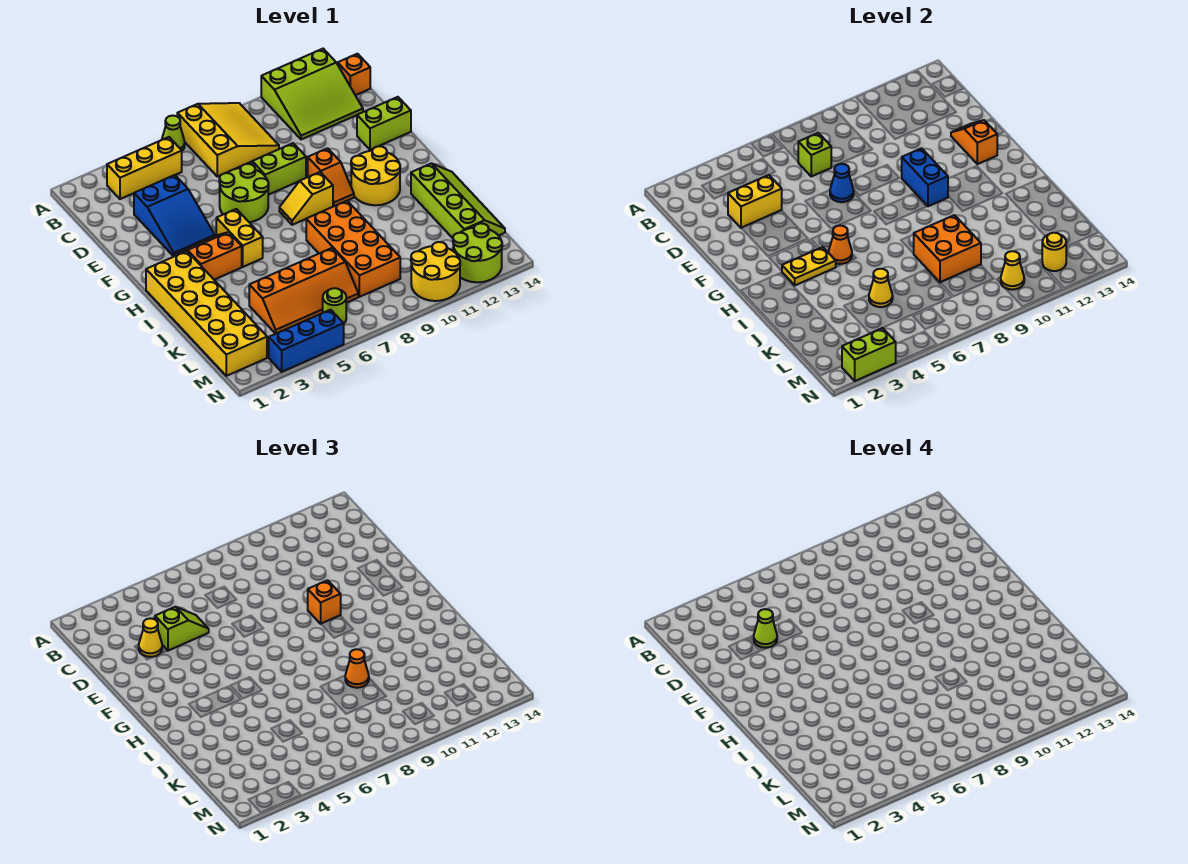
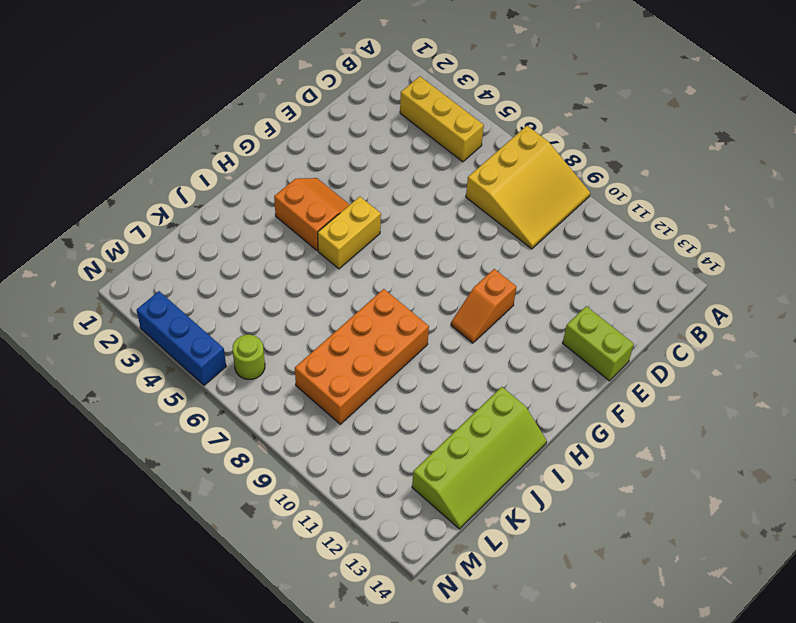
none -> lime 1x1 cone [162,116,185,151]
none -> lime 3x3 slope [261,49,363,140]
none -> orange 1x1 brick [338,54,370,95]
none -> blue 2x3 slope [134,175,215,257]

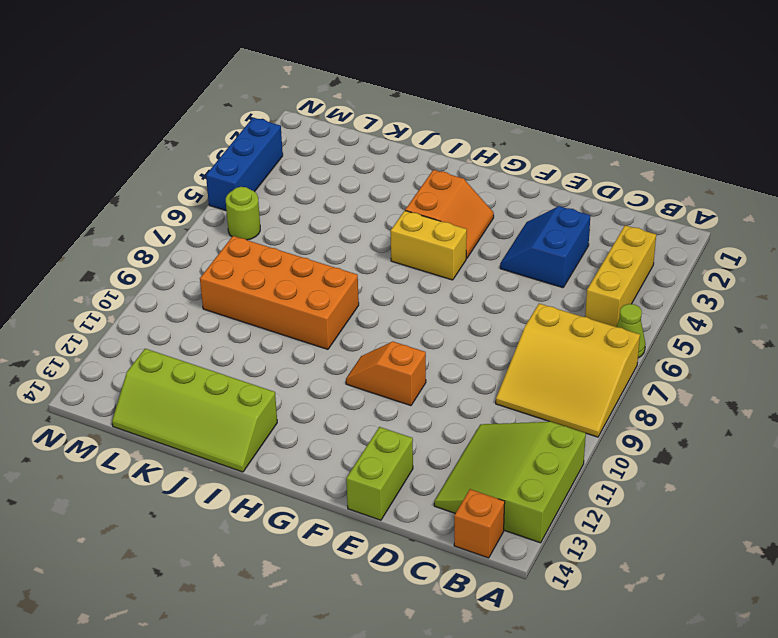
blue 2x2 slope [500,206,590,288] -> blue 2x3 slope [134,175,215,257]
none -> lime 2x2 round brick [219,164,269,222]
none -> lime 1x2 brick [252,143,306,195]
none -> yellow 1x2 slope [279,172,333,225]
none -> yellow 2x2 round brick [351,146,400,205]

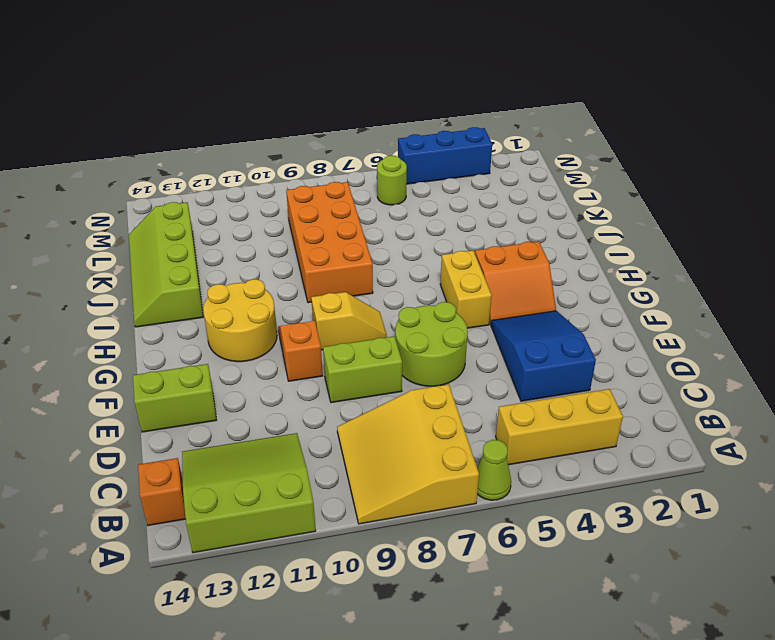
none -> yellow 2x6 brick [146,251,267,376]
none -> orange 2x4 slope [249,248,358,334]
none -> yellow 2x2 round brick [411,242,460,301]
none -> lime 2x2 round brick [453,223,502,282]

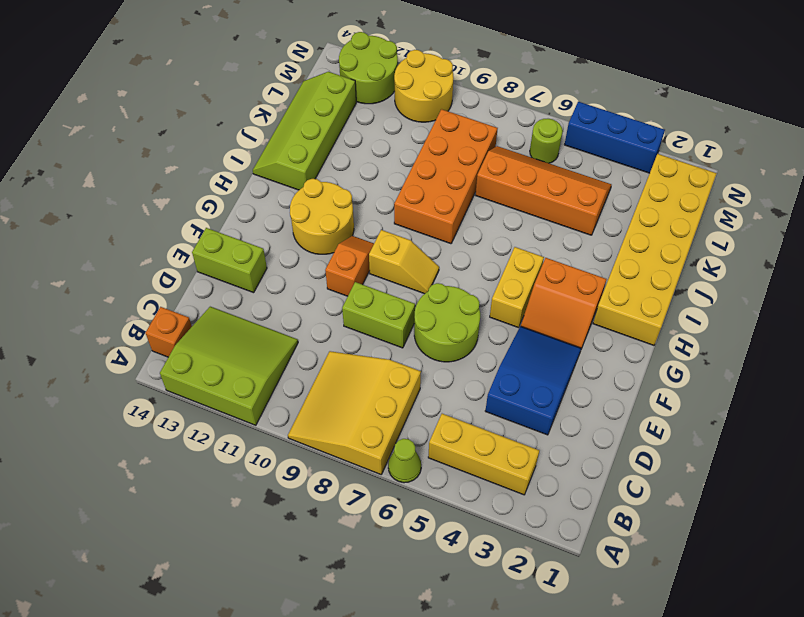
none -> lime 1x1 brick [798,133,831,176]
none -> yellow 1x2 brick [728,175,782,228]
none -> blue 1x1 cone [830,164,854,202]
none -> orange 1x2 slope [951,120,997,164]

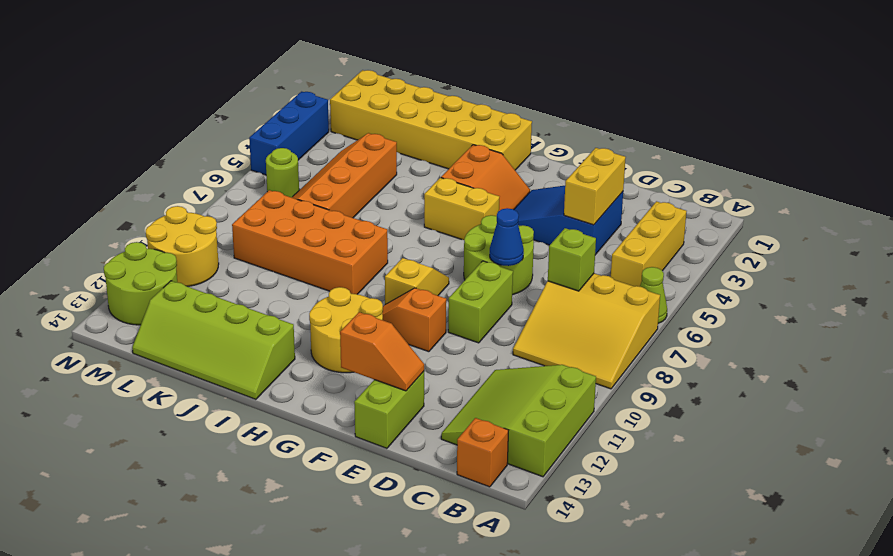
none -> blue 1x2 brick [902,148,948,206]
none -> yellow 1x2 plate [782,247,836,285]
none -> orange 1x1 cone [828,226,852,264]
none -> orange 2x2 brick [914,215,981,283]

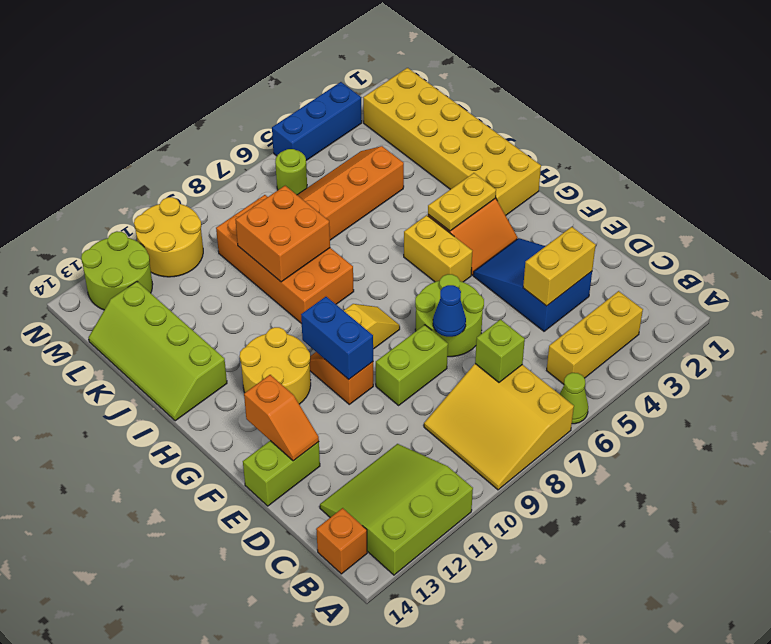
none -> orange 1x1 cone [828,226,852,264]
none -> yellow 1x1 cone [869,269,893,307]
none -> yellow 1x1 cone [1001,251,1024,290]
none -> yellow 1x1 round brick [1042,233,1066,271]

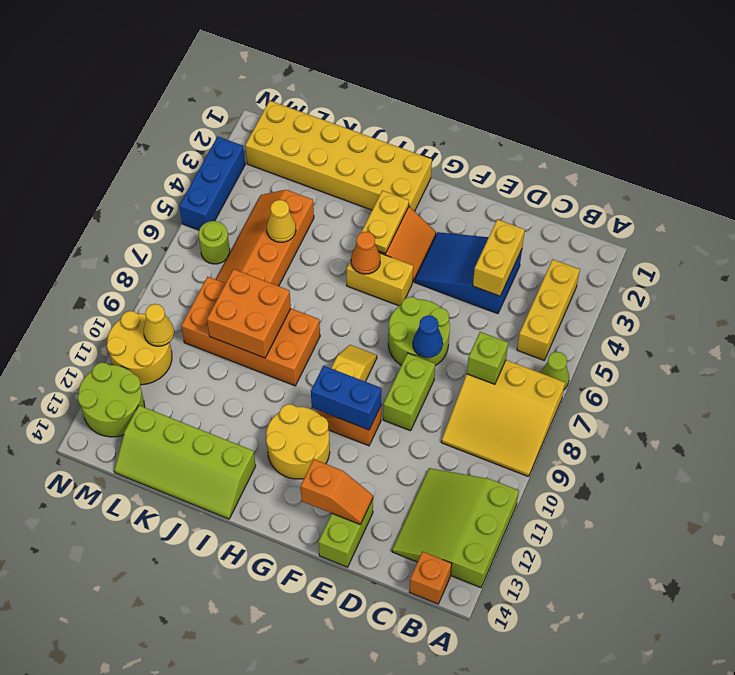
none -> yellow 1x1 round brick [1042,233,1066,271]
none -> lime 1x2 brick [842,328,896,381]
none -> yellow 1x1 cone [139,618,162,657]
none -> lime 1x2 slope [155,607,209,651]

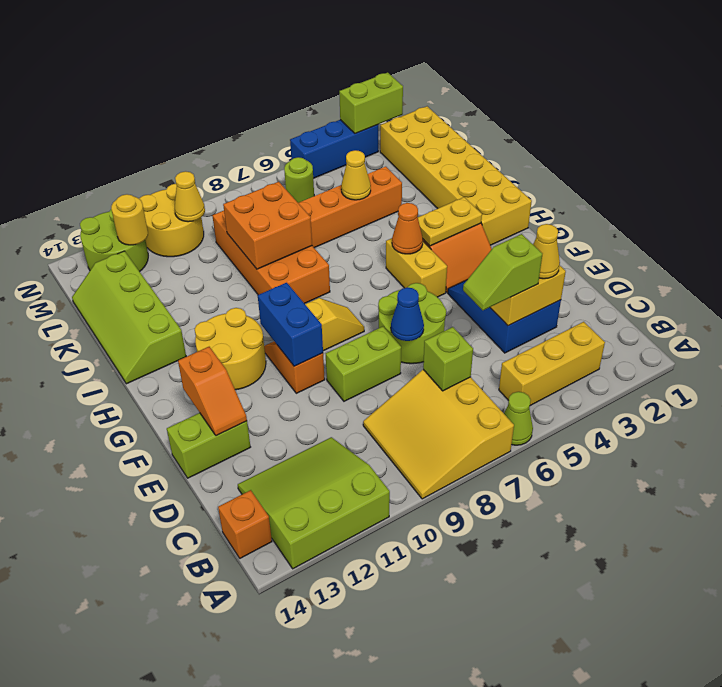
none -> orange 1x1 brick [308,580,341,624]
none -> orange 1x1 cone [345,649,369,688]
none -> lime 1x1 cone [754,609,777,648]

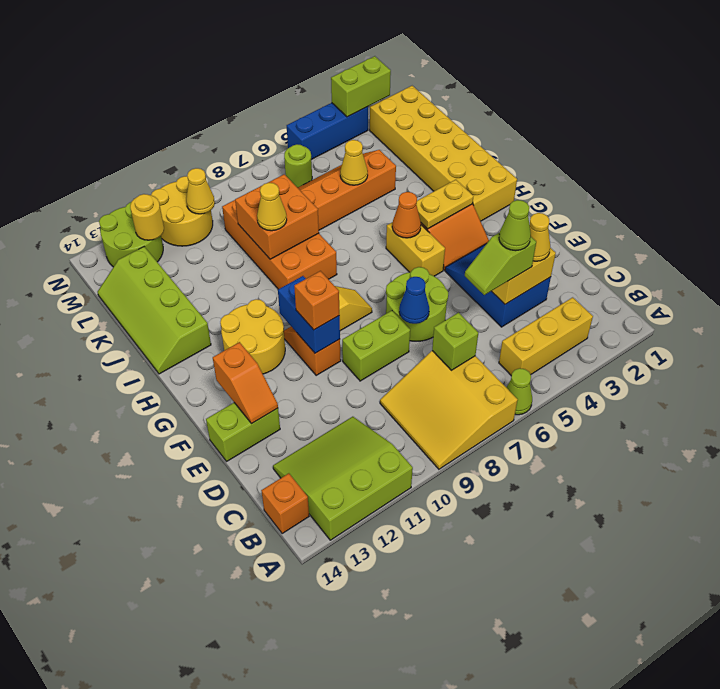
yellow 1x1 cone [257,183,287,231] -> orange 1x1 cone [345,649,369,688]

